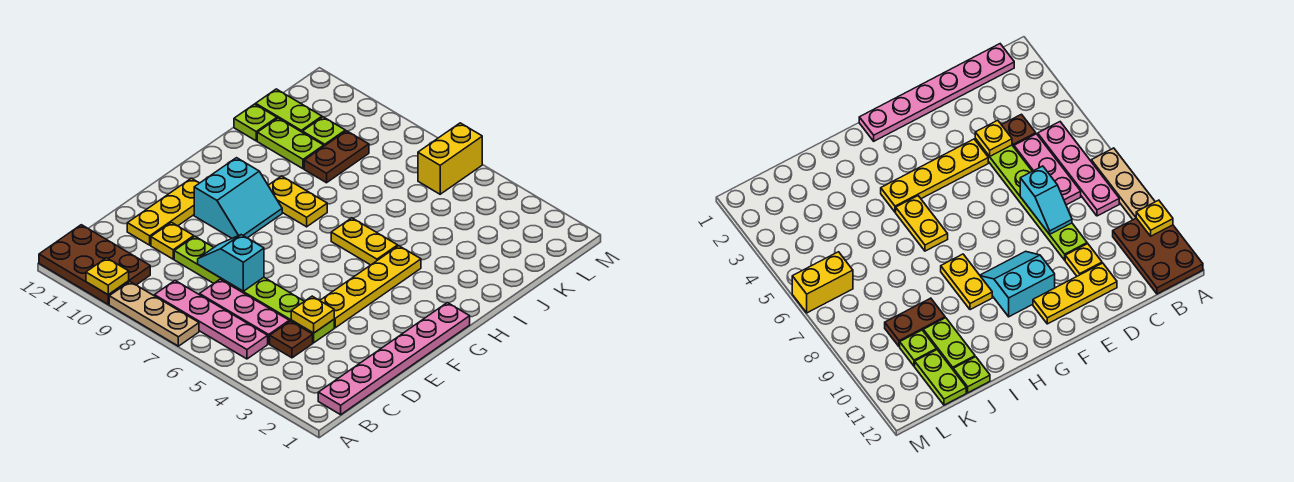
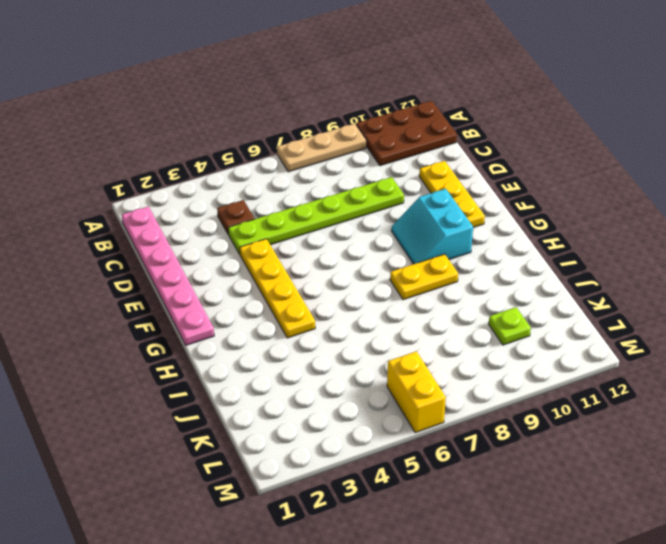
none -> pink 1x4 plate [154,281,268,359]
none -> pink 1x3 plate [200,279,289,344]
none -> yellow 1x1 plate [151,223,194,259]

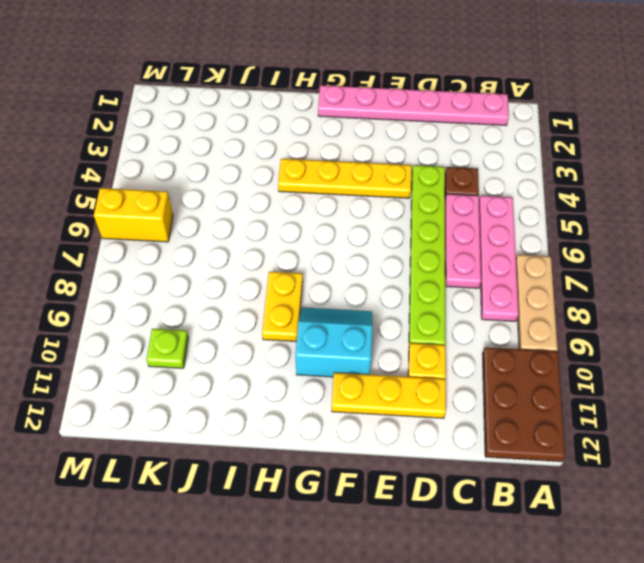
none -> yellow 1x2 plate [331,218,398,265]
none -> brown 1x2 plate [304,131,369,183]
none -> lime 1x2 plate [257,118,324,169]

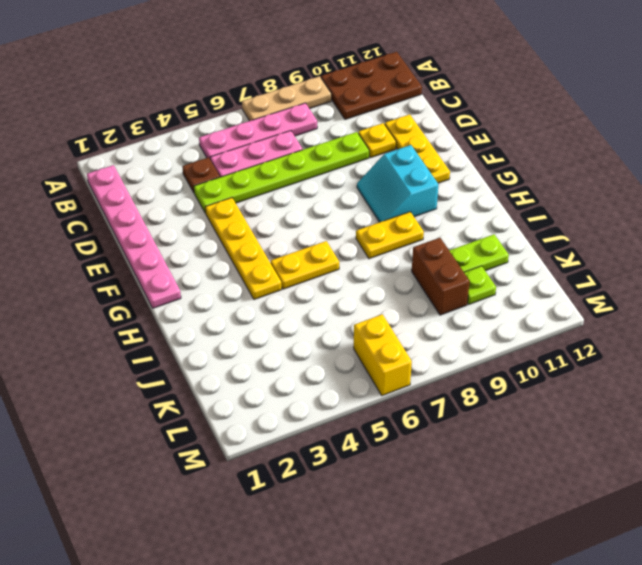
brown 1x2 brick [412,238,470,315] -> brown 1x2 plate [304,131,369,183]
none -> lime 1x1 plate [234,104,277,141]
none -> lime 1x2 plate [256,89,322,132]
none -> yellow 1x1 plate [86,258,129,295]

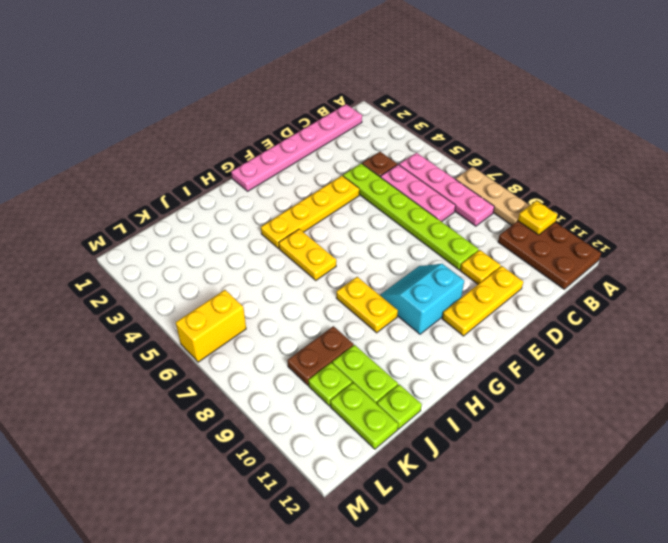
none -> yellow 1x1 plate [291,296,334,333]
none -> cyan 1x2 slope [198,235,264,291]

